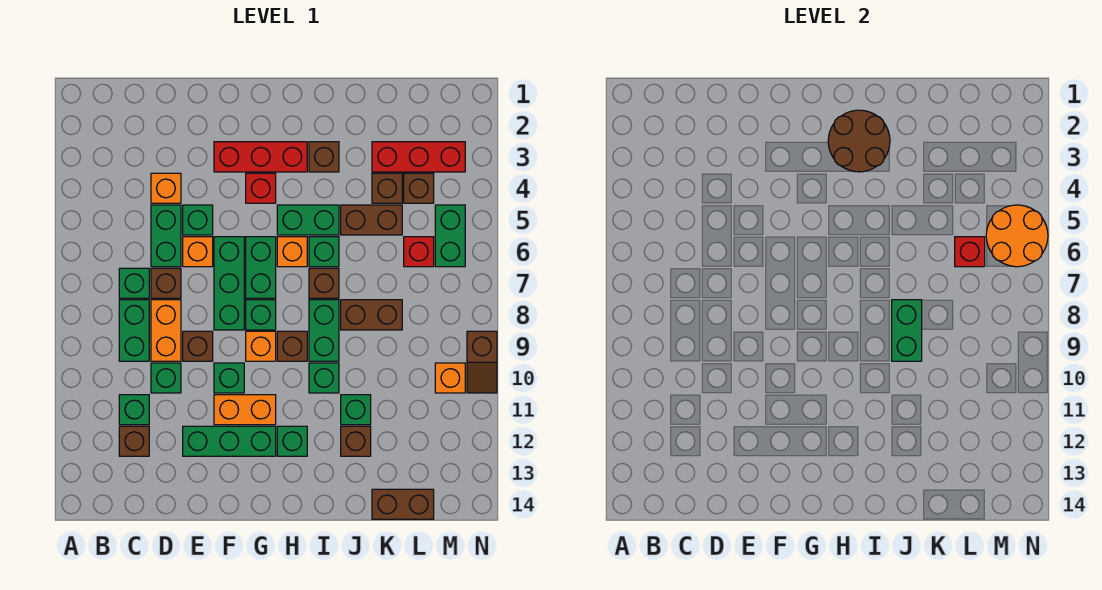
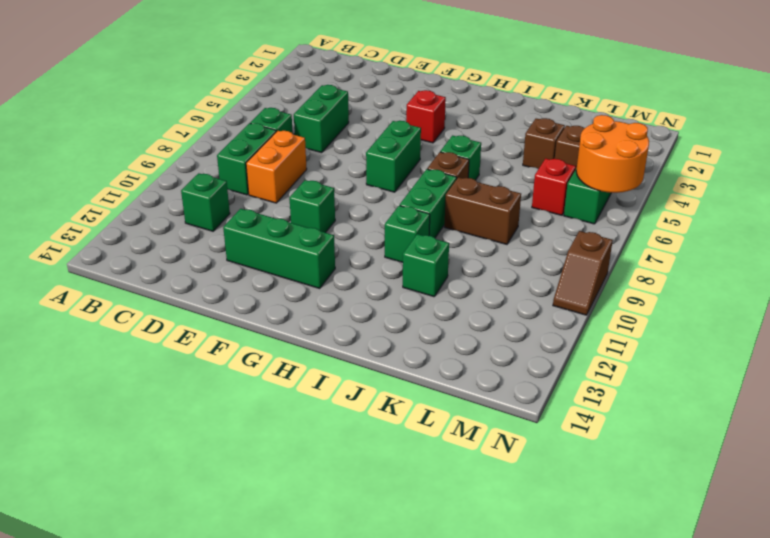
none -> brown 1x1 brick [119,426,149,456]
none -> orange 1x1 brick [151,173,181,203]
none -> brown 1x1 brick [151,268,181,298]
none -> green 1x1 brick [151,363,181,393]

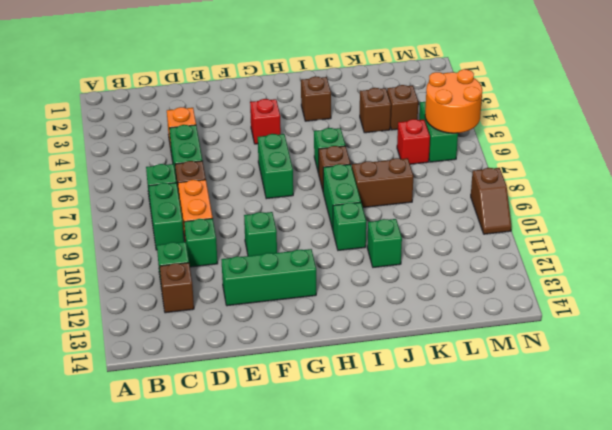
none -> green 1x1 brick [183,205,213,235]
none -> orange 1x1 brick [183,237,213,267]
none -> brown 1x1 brick [183,331,213,361]
none -> red 1x3 brick [214,142,307,172]

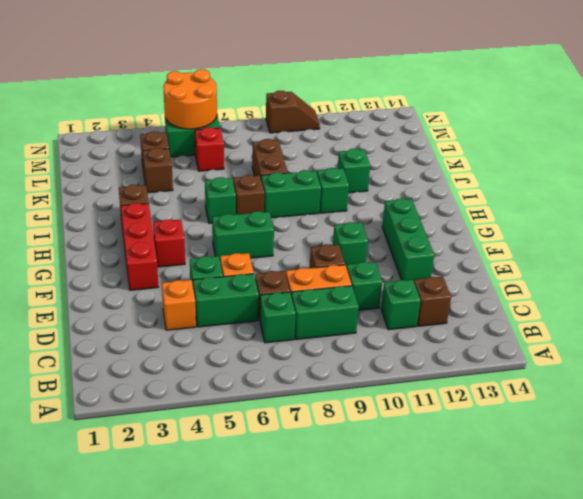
none -> green 1x3 brick [214,237,244,330]
none -> orange 1x2 brick [214,395,276,425]
none -> green 1x1 brick [246,300,276,330]
none -> orange 1x1 brick [246,331,276,361]

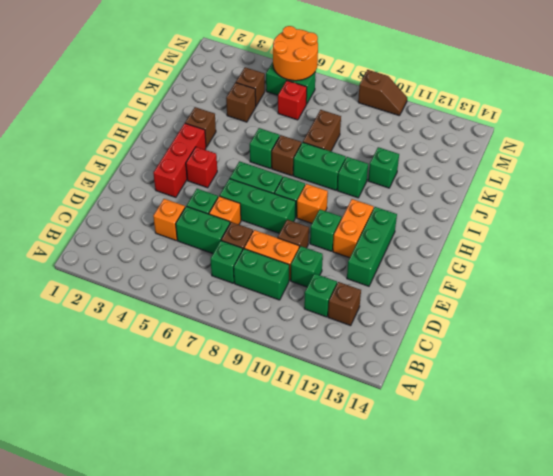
none -> green 1x2 brick [277,205,339,235]
none -> orange 1x1 brick [277,237,307,267]
none -> brown 1x1 brick [277,331,307,361]
none -> green 1x1 brick [277,426,307,456]

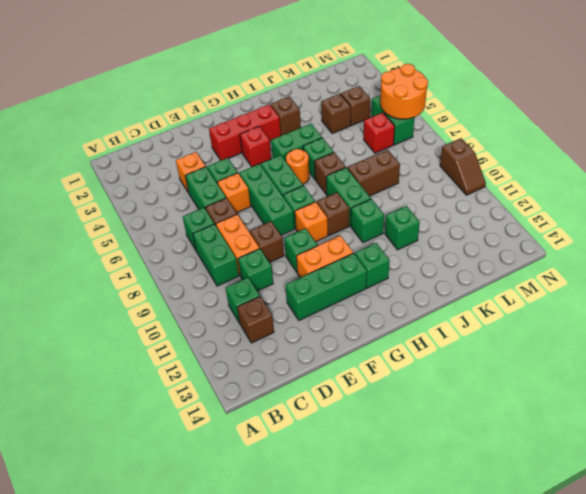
orange 1x1 round brick [286,149,309,184] -> orange 1x1 brick [277,237,307,267]
none -> brown 1x2 brick [341,205,402,235]
none -> brown 1x1 brick [341,426,371,456]
none -> red 1x3 brick [372,142,465,172]
none -> brown 1x2 brick [372,489,434,519]

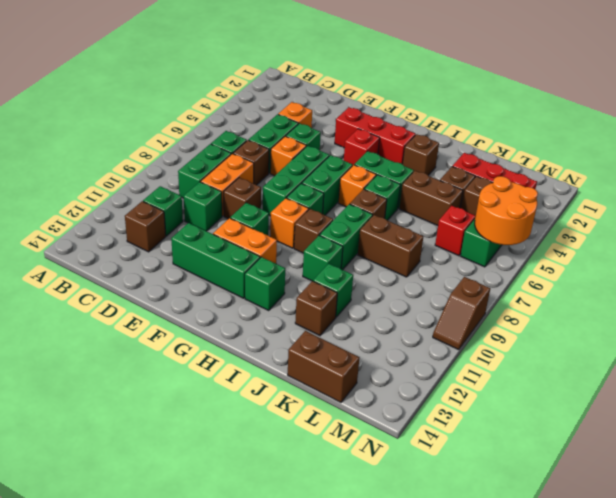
none -> orange 1x1 brick [435,363,465,393]
none -> brown 2x2 round brick [828,110,890,172]
none -> green 1x2 brick [892,300,922,361]
none -> red 1x1 brick [955,237,985,267]

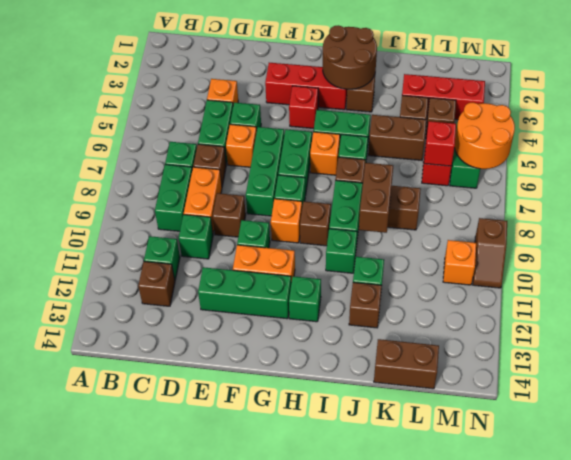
brown 1x2 brick [359,163,393,233] -> green 1x2 brick [892,300,922,361]

